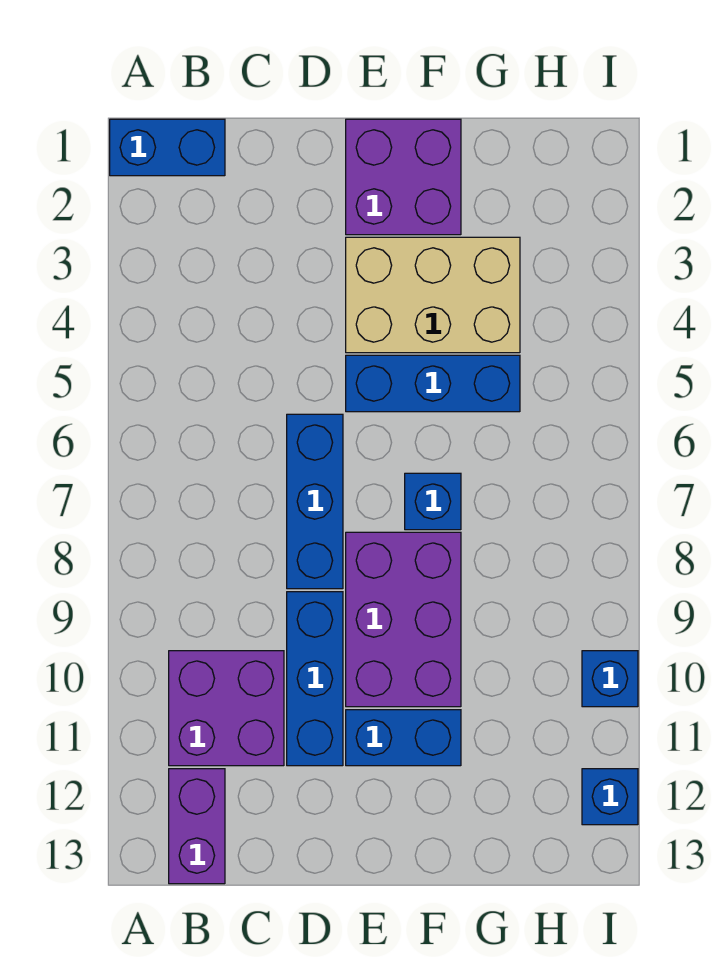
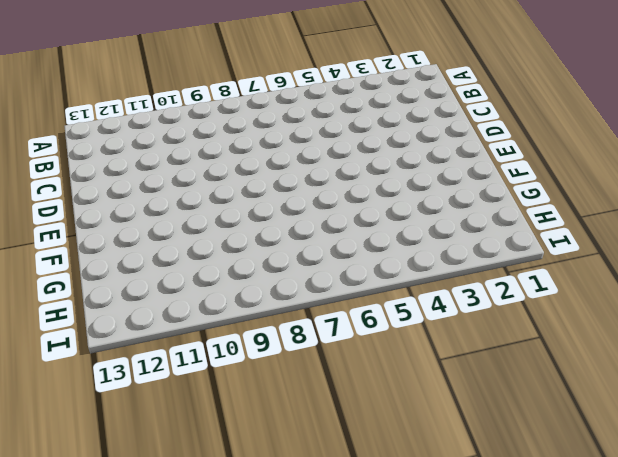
none -> blue 1x2 brick [110,119,225,176]
none -> purple 2x2 brick [169,651,284,766]
none -> purple 1x2 brick [169,769,225,884]

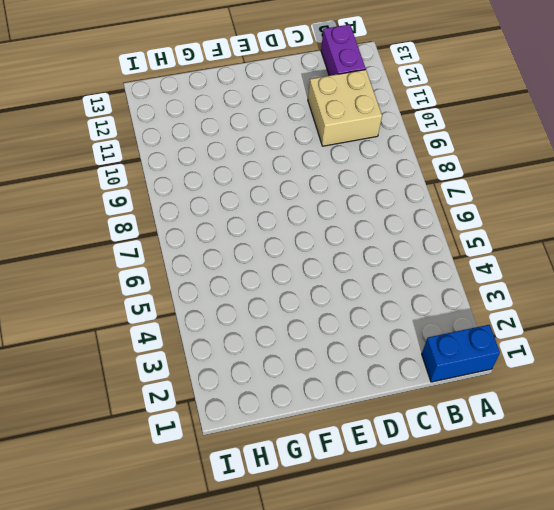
tan 2x2 brick [308,70,382,146] -> purple 2x2 brick [169,651,284,766]
none -> blue 1x3 brick [287,414,343,589]
none -> blue 1x3 brick [287,592,343,766]
none -> purple 2x2 brick [346,119,461,235]

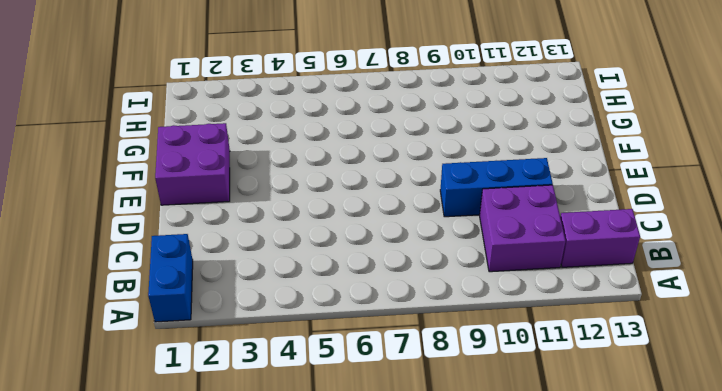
none -> blue 1x3 brick [287,414,343,589]
none -> tan 2x3 brick [346,237,520,353]
none -> blue 1x3 brick [346,355,520,412]

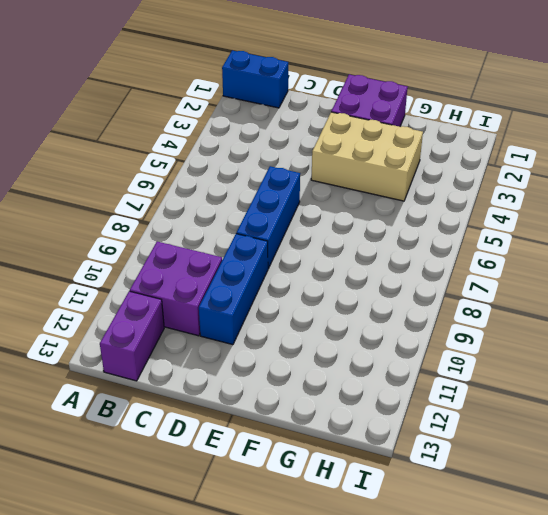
none -> blue 1x3 brick [346,355,520,412]
none -> purple 2x3 brick [346,532,461,707]
none -> blue 1x2 brick [346,710,461,766]

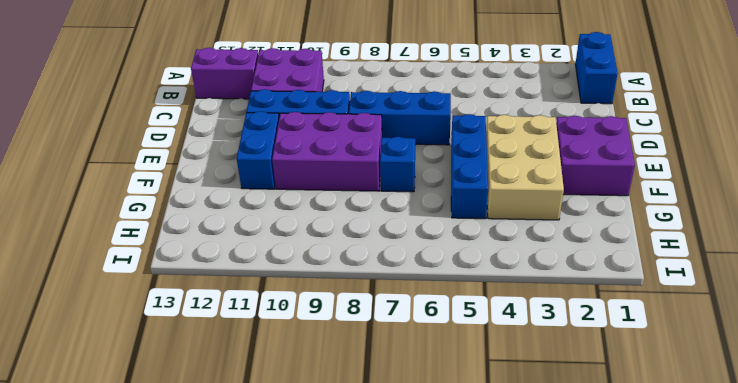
none -> blue 1x1 brick [582,651,638,707]
none -> blue 1x1 brick [582,769,638,825]

